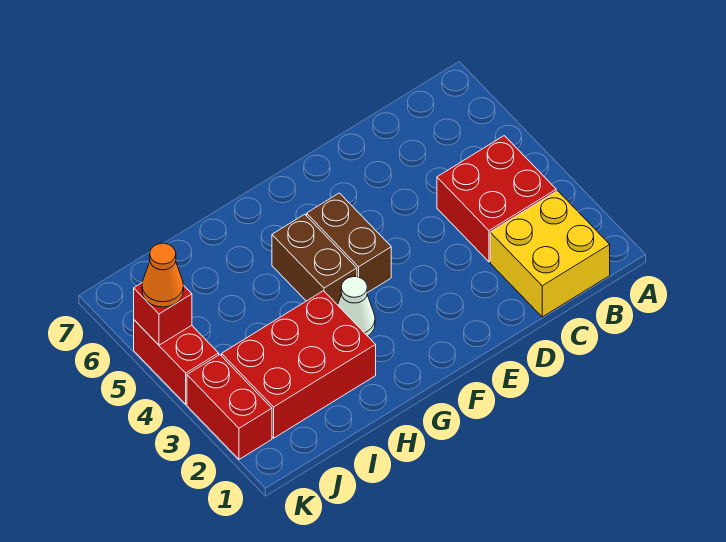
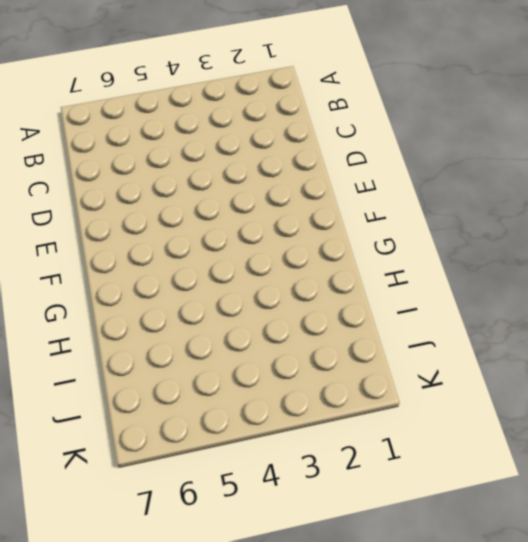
none -> yellow 2x2 brick [490,191,610,317]
none -> red 2x2 brick [437,136,556,262]

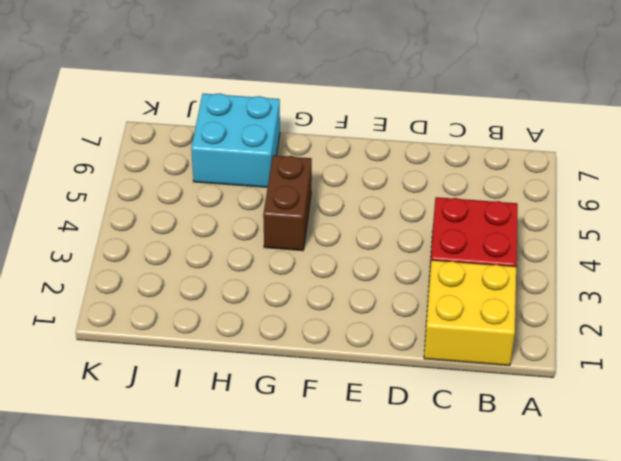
cyan 2x2 brick [191,93,280,187] -> none
none -> brown 1x2 brick [307,193,391,293]
none -> white 1x1 cone [338,277,375,336]

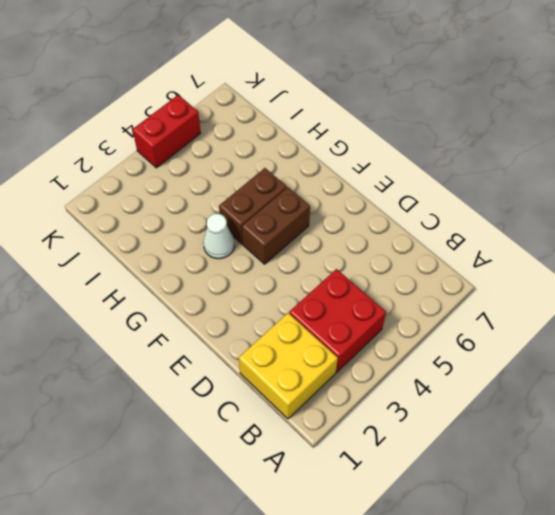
none -> red 2x3 brick [222,291,376,438]
none -> red 1x2 brick [187,355,272,459]

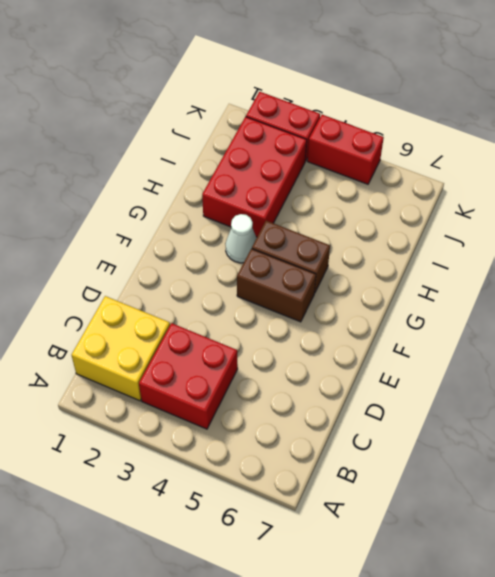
none -> red 1x1 brick [134,282,192,345]
none -> orange 1x1 cone [142,243,184,307]

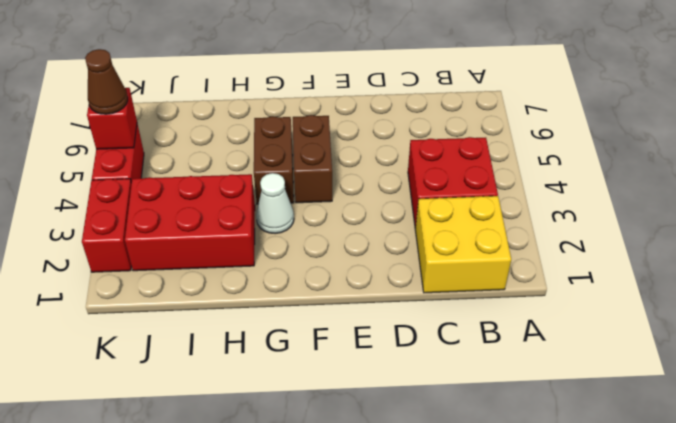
brown 1x1 cone [85,49,128,114] -> orange 1x1 cone [142,243,184,307]

